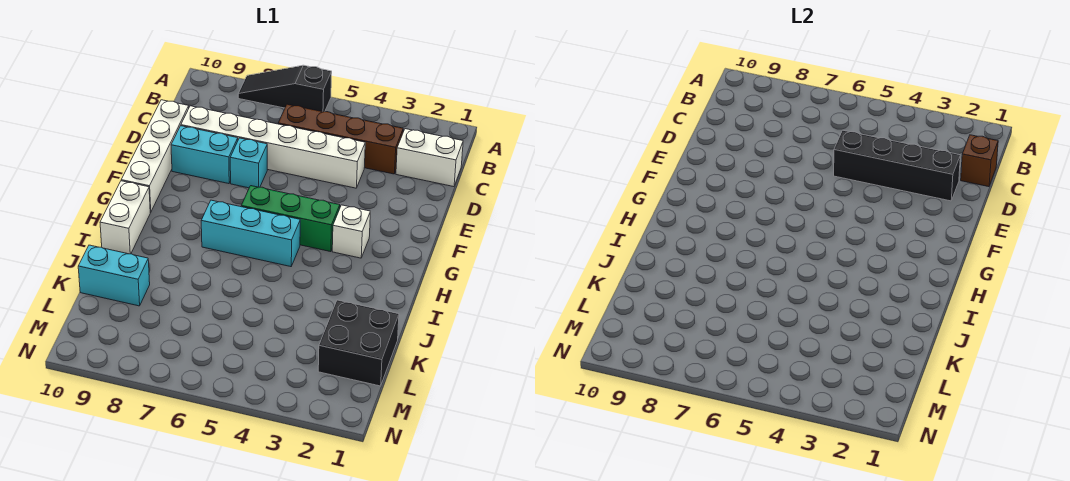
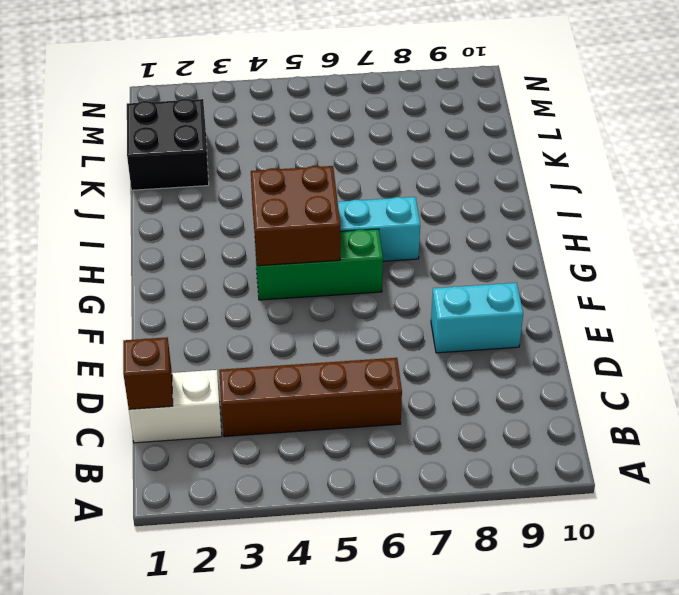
brown 2x2 brick [251,166,340,266] -> none
none -> black 1x3 slope [238,65,332,112]
none -> white 1x6 brick [181,106,365,188]
none -> white 1x4 brick [121,100,189,212]

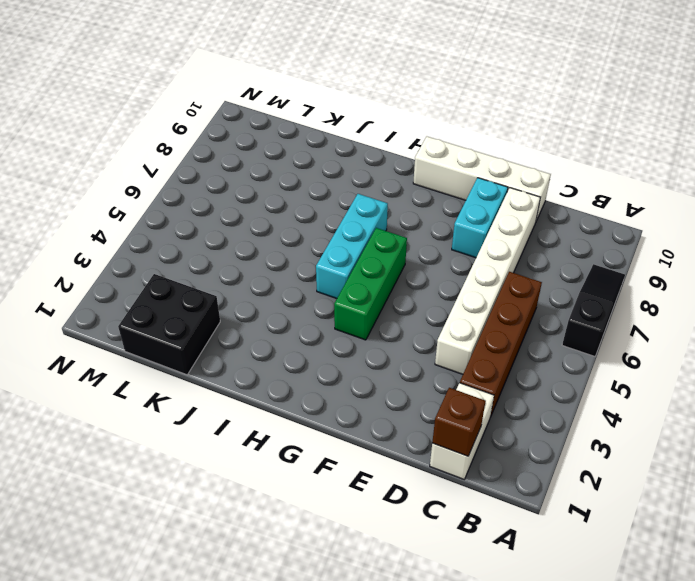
none -> cyan 1x1 brick [230,138,267,188]
none -> white 1x1 brick [332,205,370,258]
none -> white 1x2 brick [100,181,150,254]

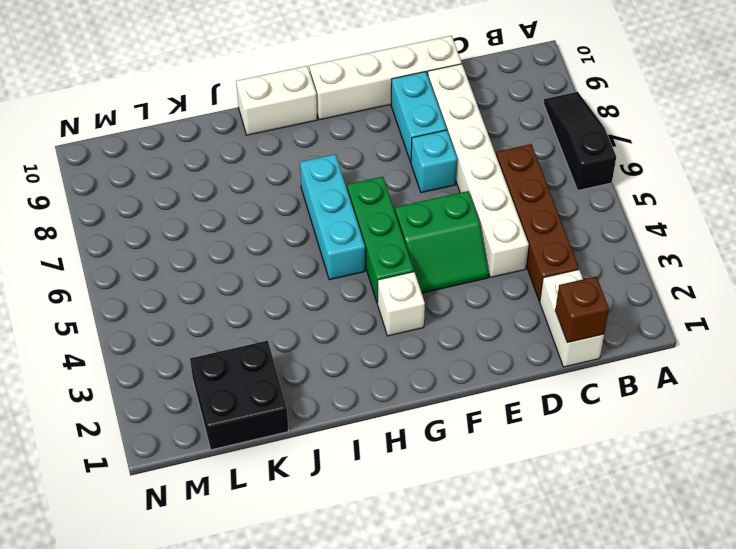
green 2x2 slope [395,191,489,293] -> none
none -> cyan 1x2 brick [78,245,150,306]
none -> black 1x4 brick [834,130,960,201]

